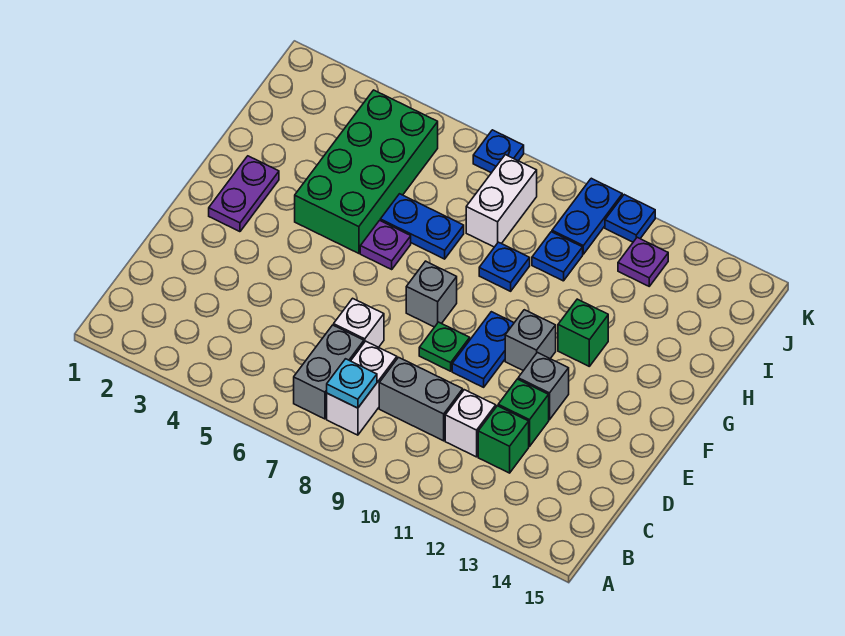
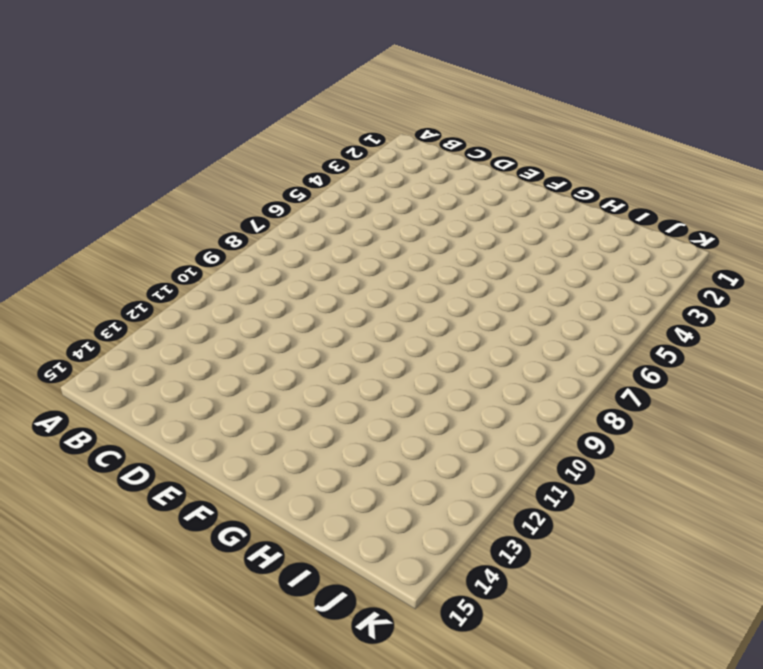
none -> grey 1x2 brick [294,325,364,419]
none -> white 1x2 brick [327,341,397,435]
none -> grey 1x2 brick [379,357,463,441]

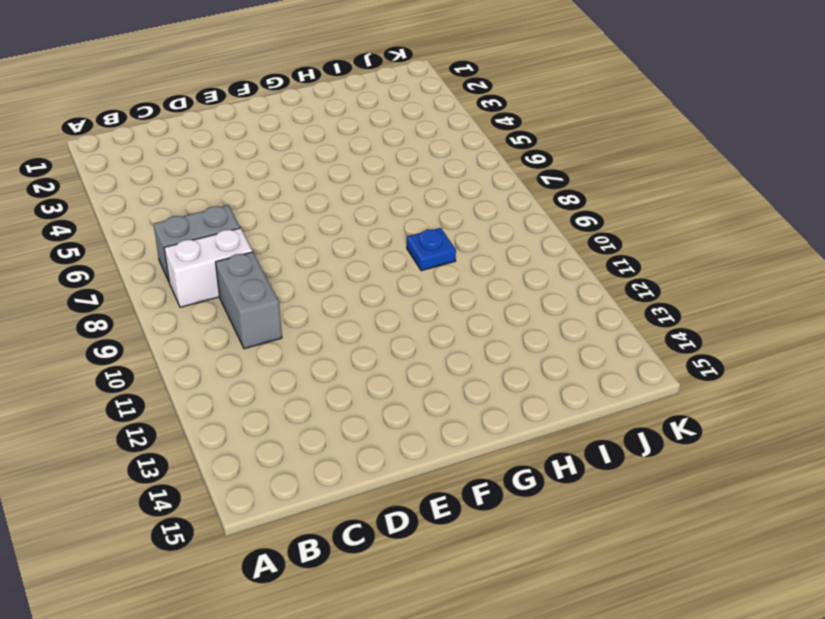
none -> white 1x1 brick [445,390,496,457]
none -> green 1x1 brick [478,406,529,473]
none -> white 1x1 brick [334,298,384,347]

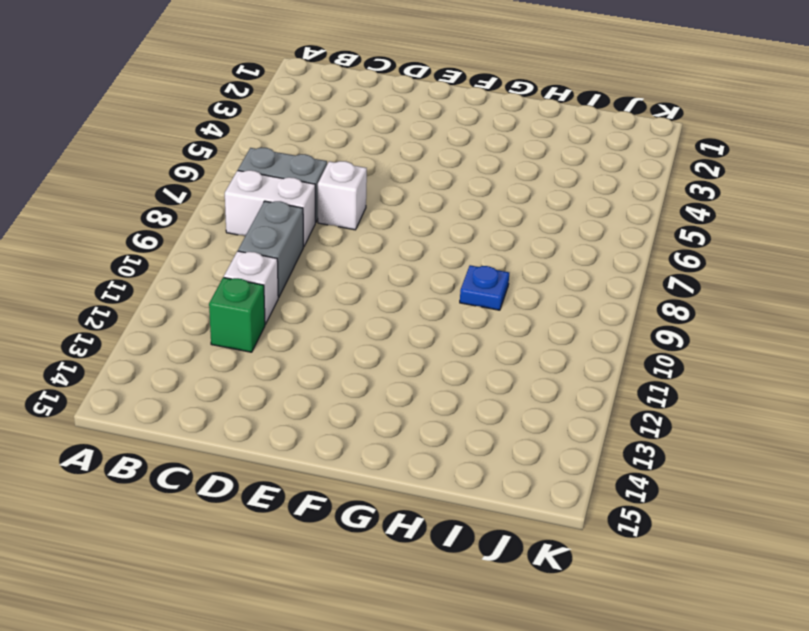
none -> green 1x1 brick [498,379,549,446]
none -> green 1x1 plate [419,322,470,371]
none -> blue 1x2 plate [452,312,514,387]

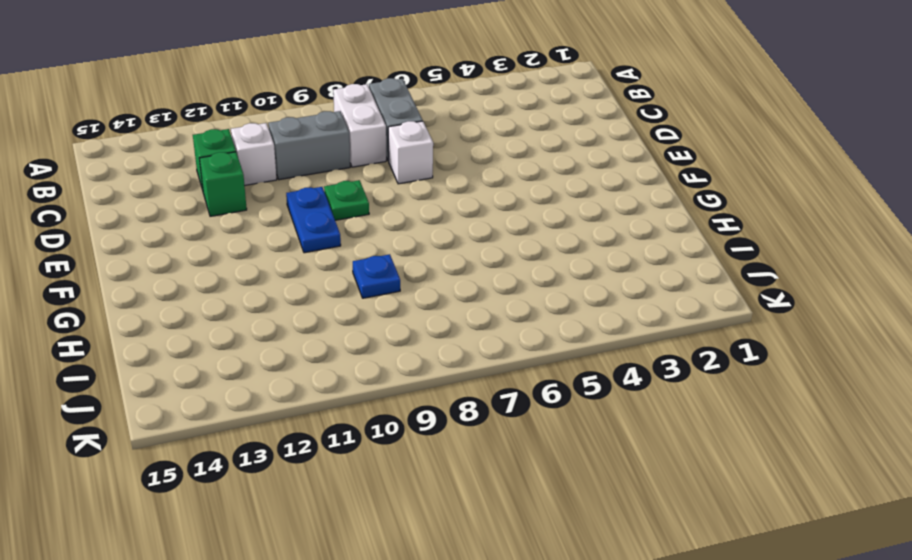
none -> grey 1x1 brick [518,352,569,420]
none -> purple 1x2 plate [209,156,279,232]
none -> grey 1x1 brick [406,261,457,327]

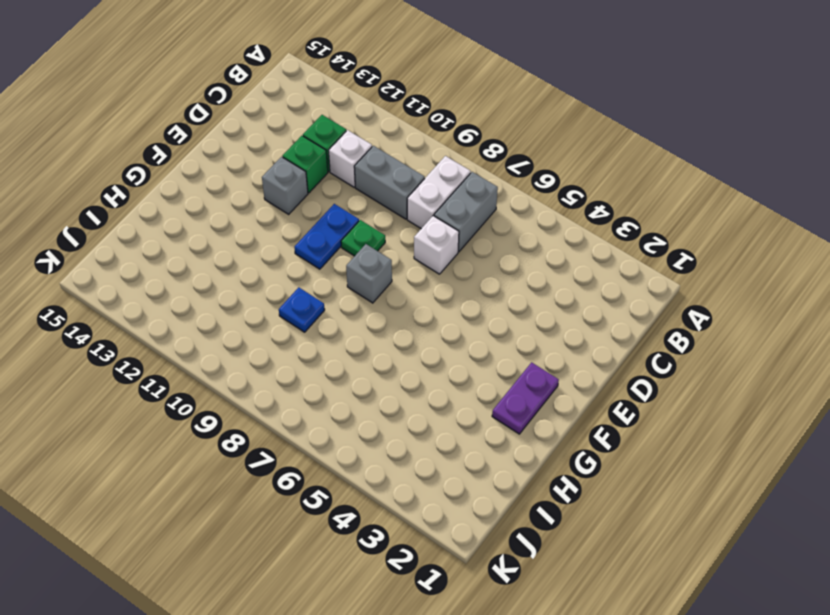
none -> grey 1x1 brick [505,310,556,371]
none -> green 2x4 brick [295,90,438,253]
none -> purple 1x1 plate [360,220,411,269]

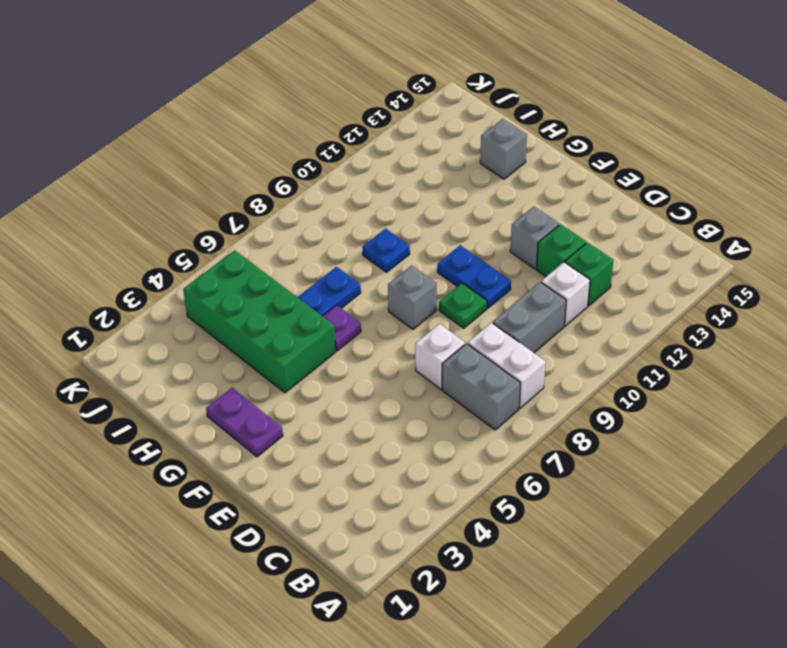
grey 1x1 brick [480,119,527,179] -> grey 1x1 brick moved to [505,310,556,371]
none -> green 1x1 brick [558,299,608,366]
none -> white 1x2 brick [466,155,537,247]
none -> blue 1x1 plate [532,232,583,281]

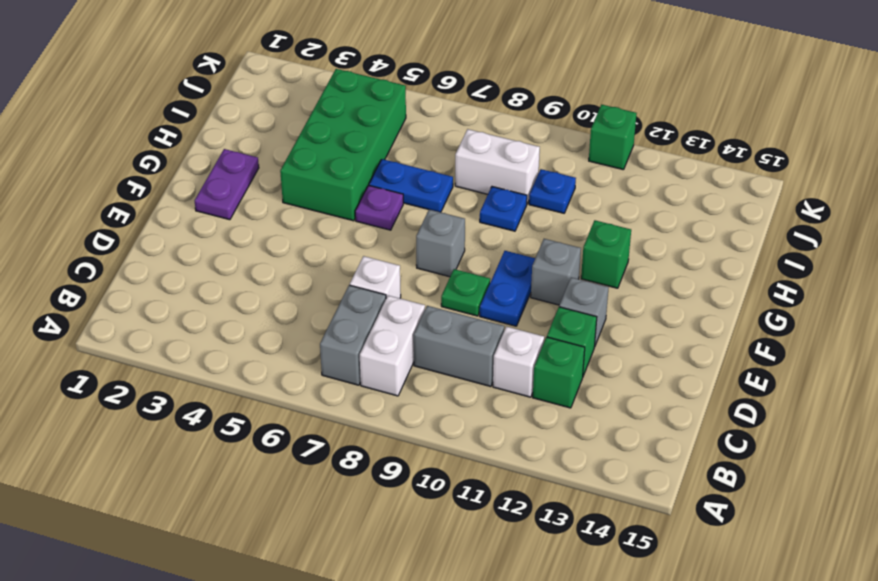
white 1x2 brick [455,129,540,203] -> white 1x2 brick turned to [466,155,537,247]
green 1x1 brick [589,105,637,170] -> blue 1x1 plate [605,195,655,242]
none -> blue 1x2 plate [552,178,622,254]
none -> purple 1x1 plate [618,237,668,286]
none -> blue 1x1 plate [473,130,524,173]

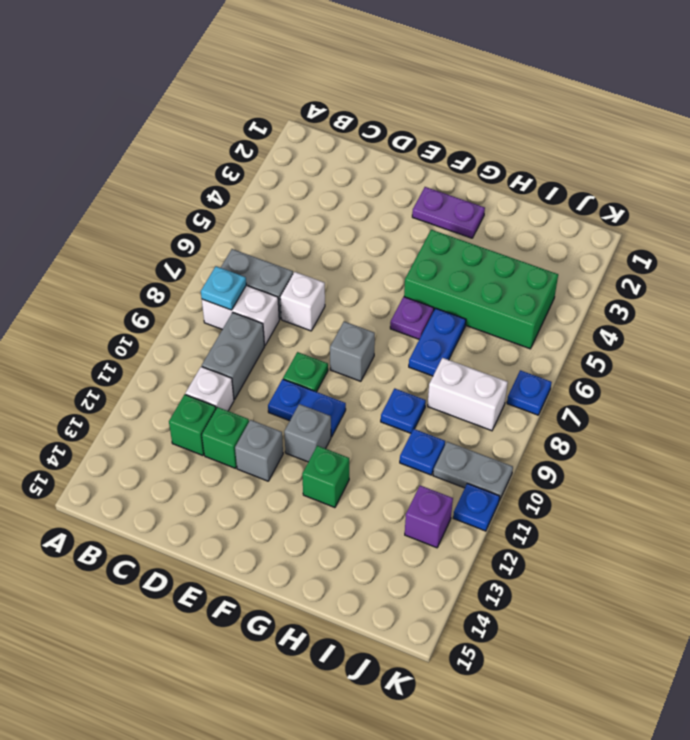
grey 1x2 plate [433,442,513,501] -> blue 1x2 plate [552,178,622,254]
purple 1x1 brick [405,485,453,548] -> purple 1x1 plate [618,237,668,286]

